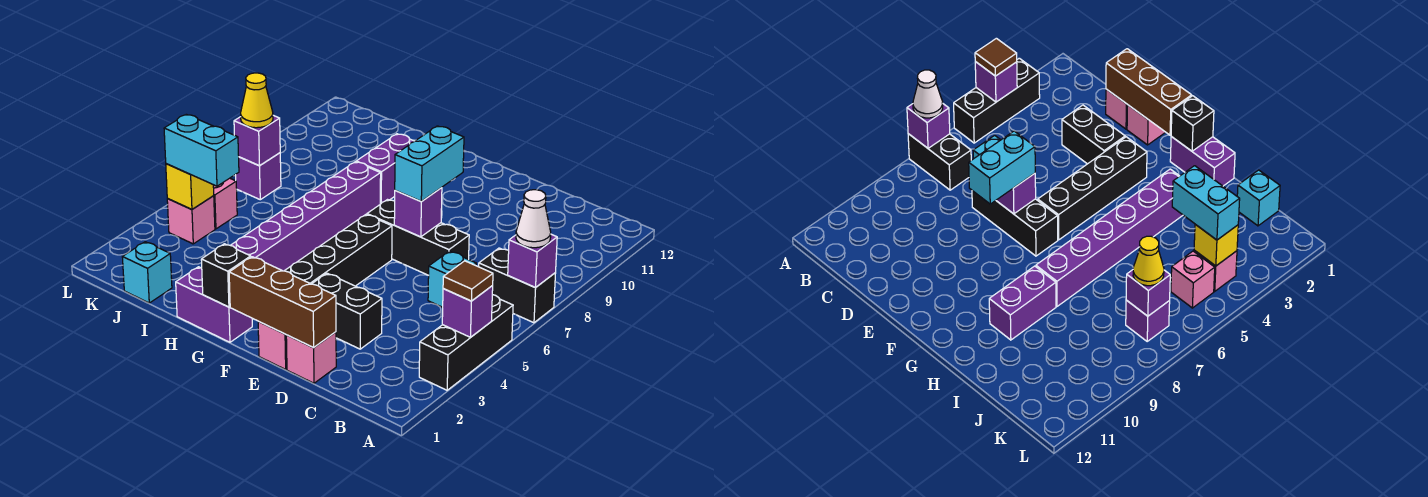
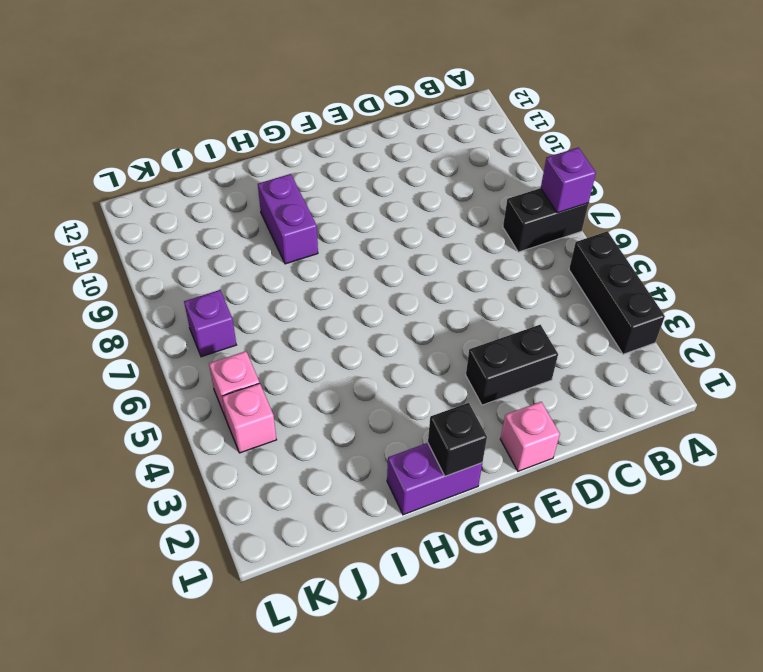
none -> cyan 1x1 brick [428,251,476,307]
none -> pink 1x1 brick [286,332,336,383]
none -> black 1x3 brick [367,200,469,275]

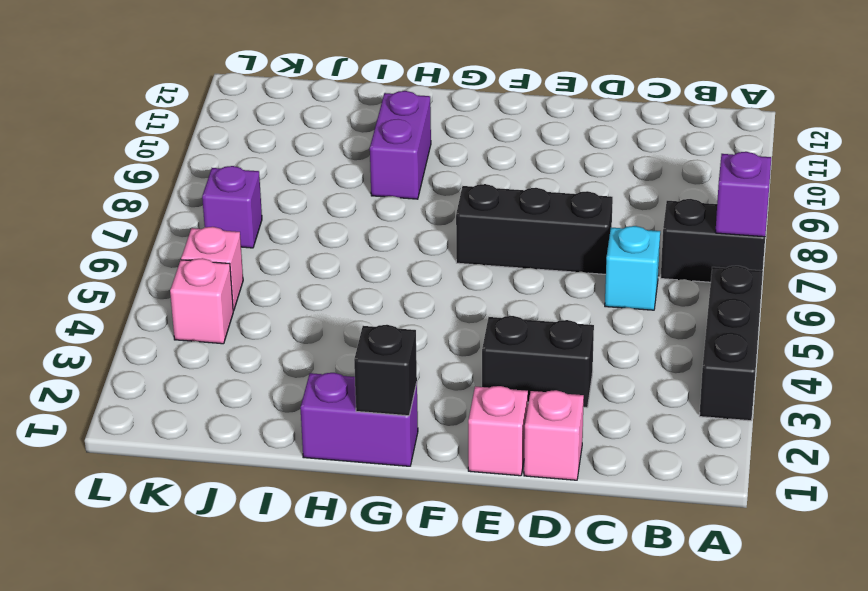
none -> black 1x4 brick [285,215,392,286]
none -> purple 1x6 brick [231,162,381,271]
none -> cyan 1x1 brick [122,242,172,303]

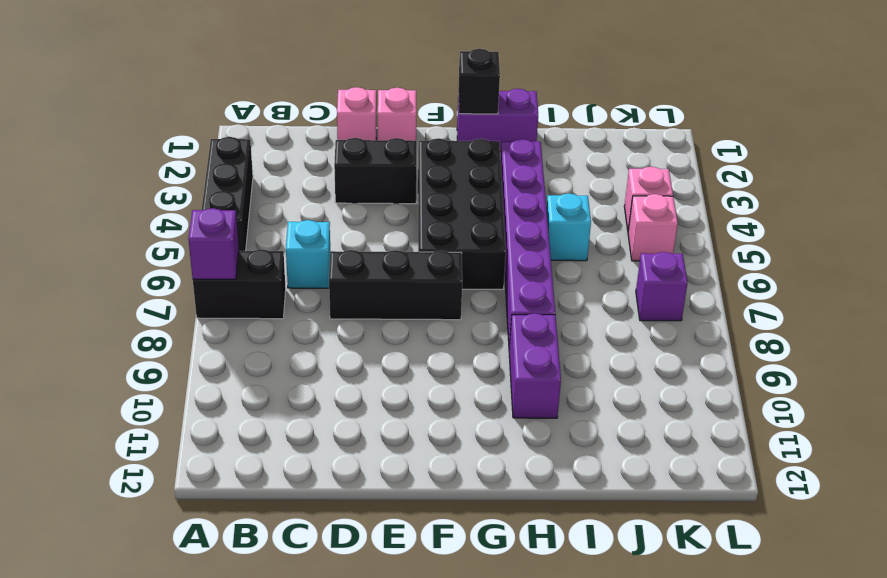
black 2x4 brick [418,138,506,289] -> black 1x4 brick [285,215,392,286]
cyan 1x1 brick [546,193,591,261] -> cyan 1x1 brick moved to [122,242,172,303]
none -> purple 1x1 brick [442,286,493,337]
none -> brown 1x3 brick [229,257,336,348]
none -> purple 1x1 brick [394,188,442,237]

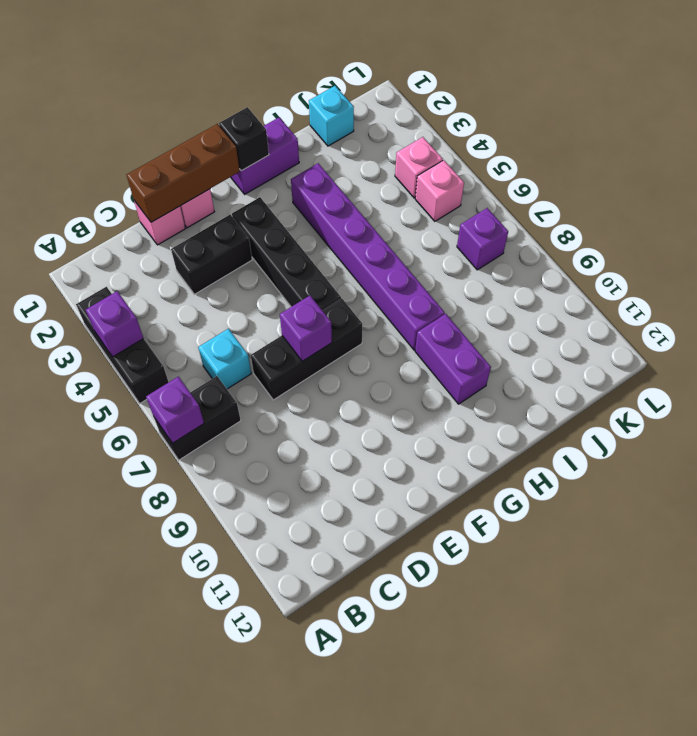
none -> yellow 1x1 brick [166,164,214,209]
none -> purple 1x1 brick [234,115,280,166]
none -> brown 1x1 tile [443,261,493,301]

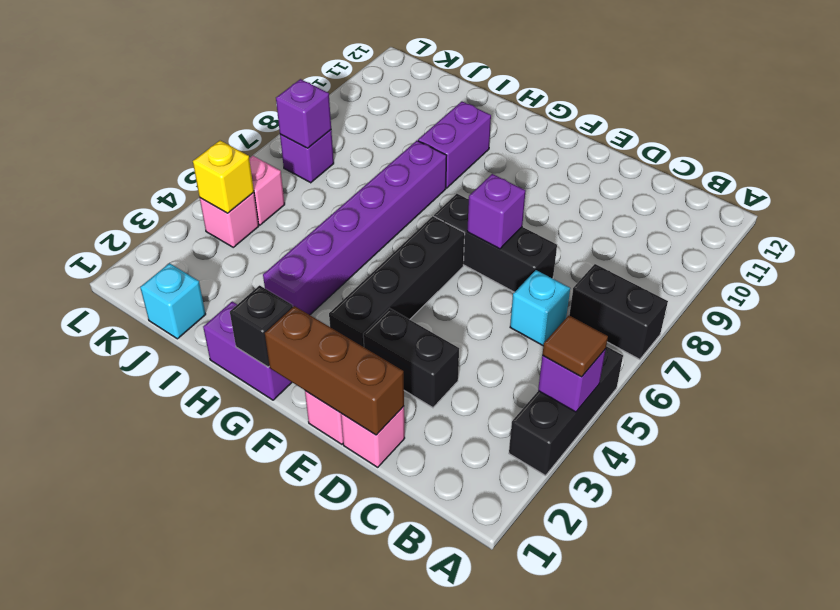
none -> purple 1x1 brick [508,234,557,288]
none -> white 1x1 cone [516,190,551,248]
none -> cyan 1x2 brick [395,126,464,201]

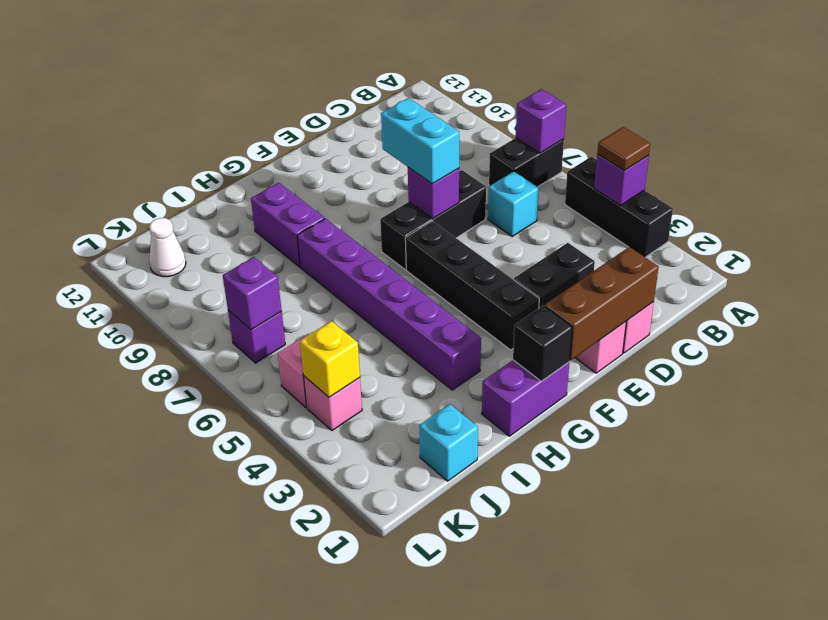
white 1x1 cone [149,218,186,277] -> white 1x1 cone moved to [516,190,551,248]
none -> cyan 1x2 brick [164,114,239,186]
none -> yellow 1x1 cone [241,73,273,128]

